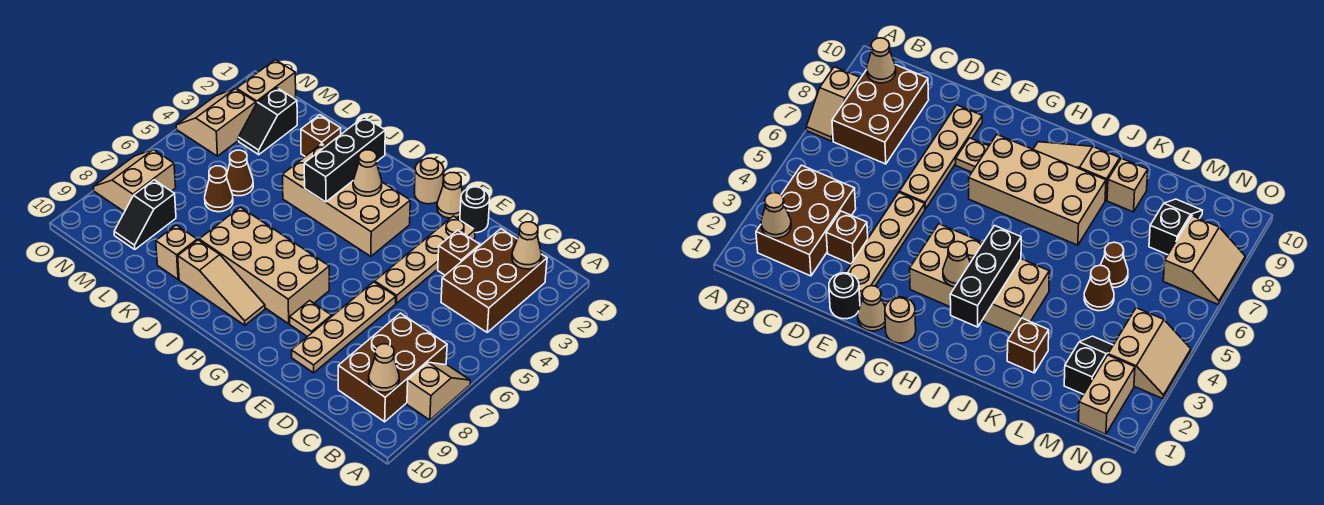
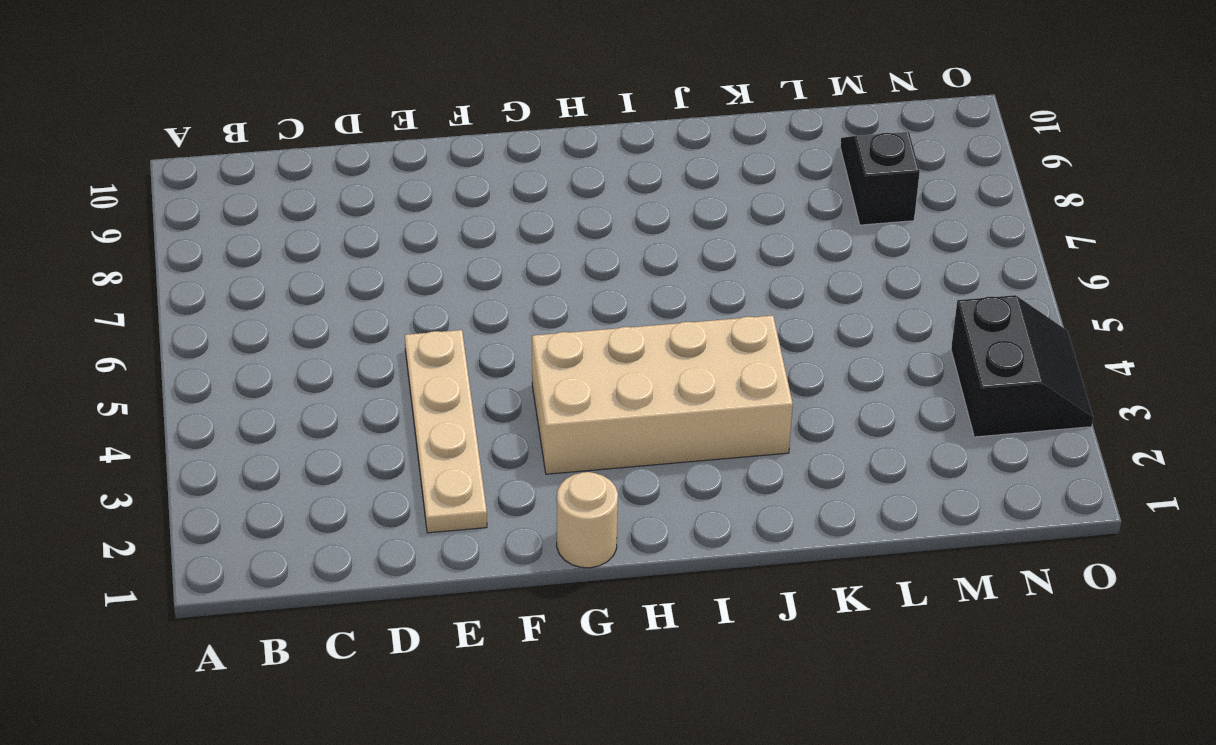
black 2x2 slope [951,295,1093,437] -> tan 2x2 slope [176,89,256,156]
none -> tan 1x2 slope [407,362,470,420]
none -> brown 2x3 brick [441,229,547,332]
none -> brown 2x3 brick [338,313,447,422]

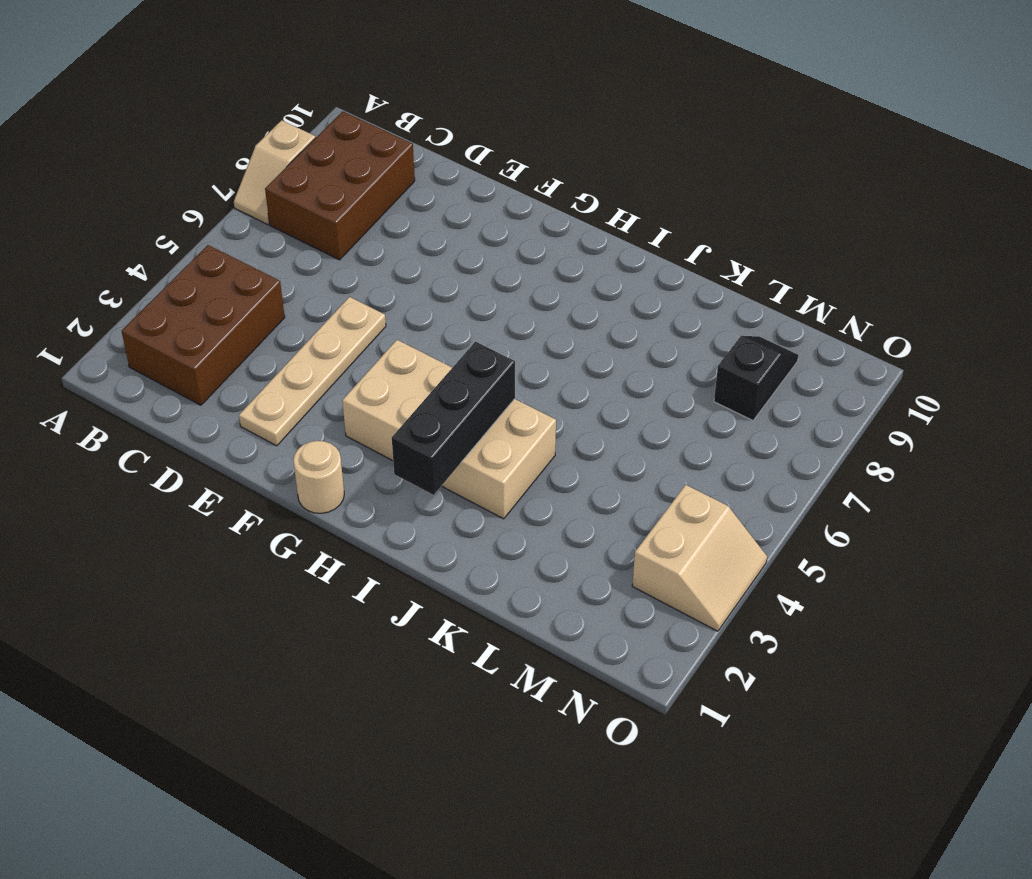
none -> brown 1x1 brick [438,230,480,275]
none -> black 1x1 round brick [460,187,490,233]
none -> tan 1x4 plate [292,282,396,373]

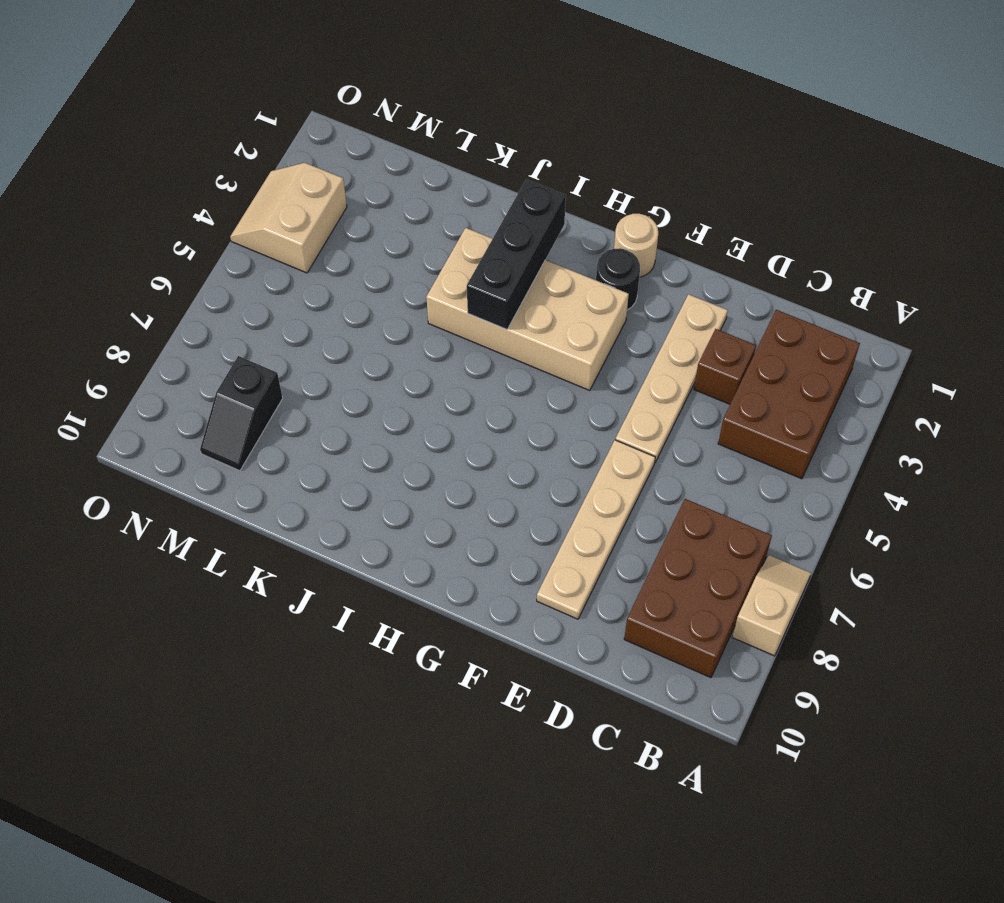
black 1x1 round brick [596,248,640,310] -> black 1x1 round brick moved to [460,187,490,233]
none -> tan 1x1 cone [437,173,463,218]
none -> tan 1x1 plate [290,301,332,337]
none -> tan 2x4 brick [199,207,329,324]

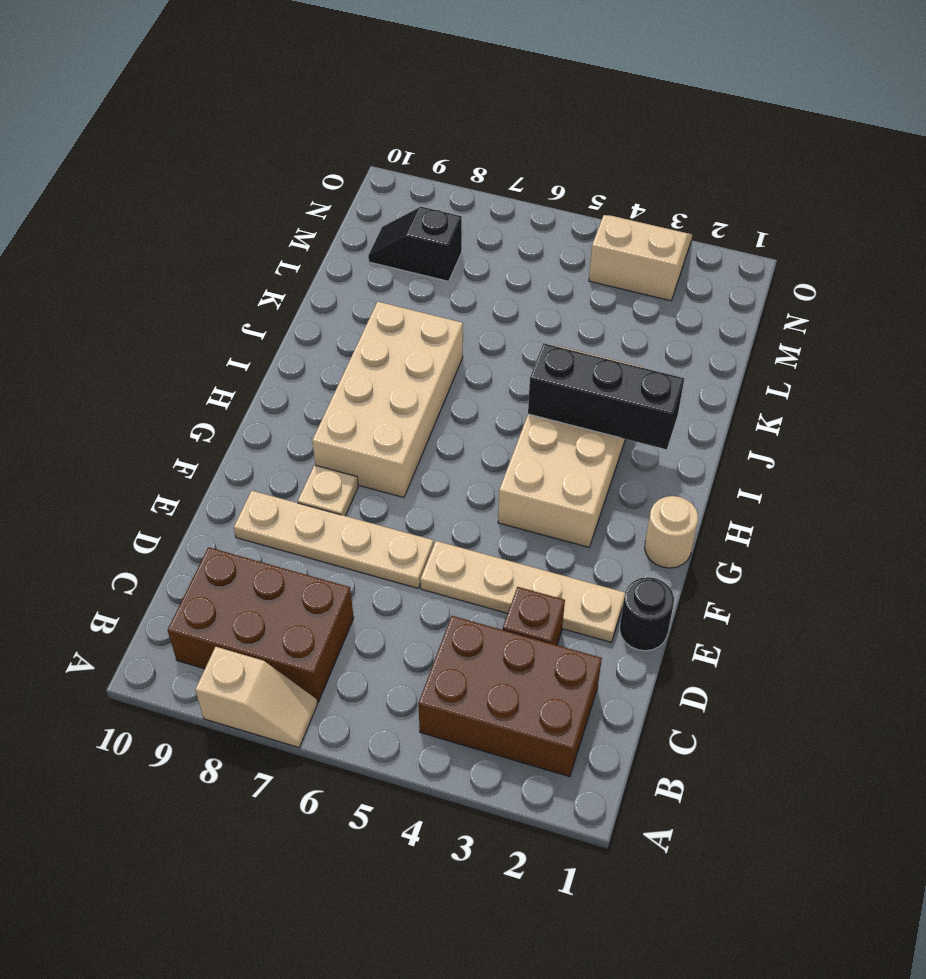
none -> tan 1x1 cone [437,173,463,218]
none -> tan 1x3 slope [178,240,265,325]
none -> brown 1x1 brick [301,115,341,156]

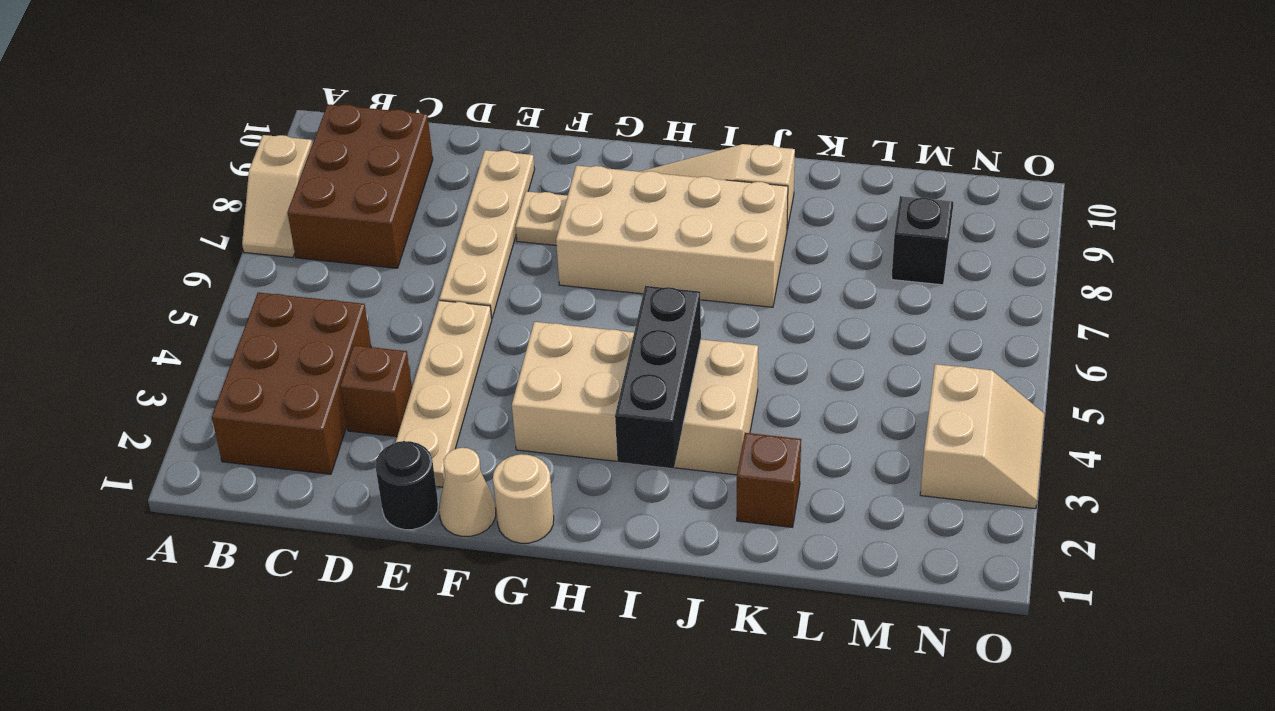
none -> tan 1x1 brick [156,225,197,279]
none -> brown 1x1 cone [227,150,253,196]
none -> brown 1x1 cone [205,166,233,212]

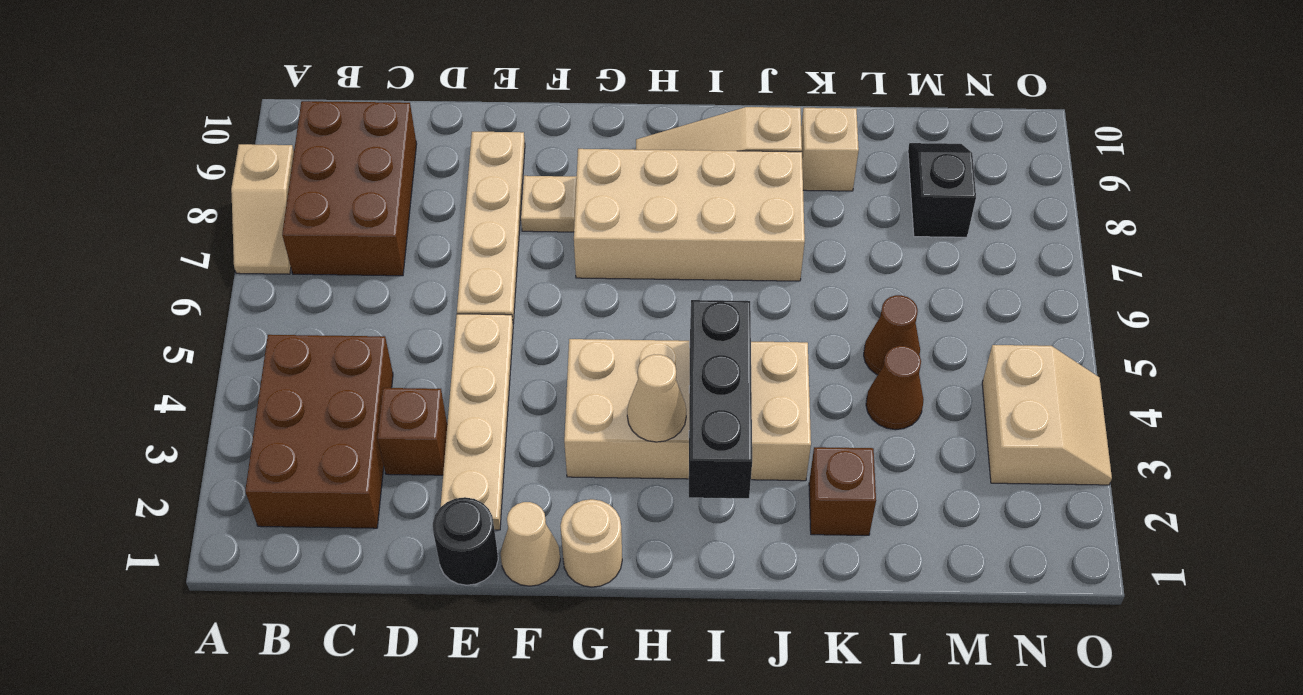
brown 1x1 cone [866,346,924,430] -> brown 1x1 cone moved to [205,166,233,212]
none -> black 1x2 slope [238,88,297,155]
none -> tan 1x2 brick [237,60,296,104]
none -> tan 2x2 slope [93,150,176,212]

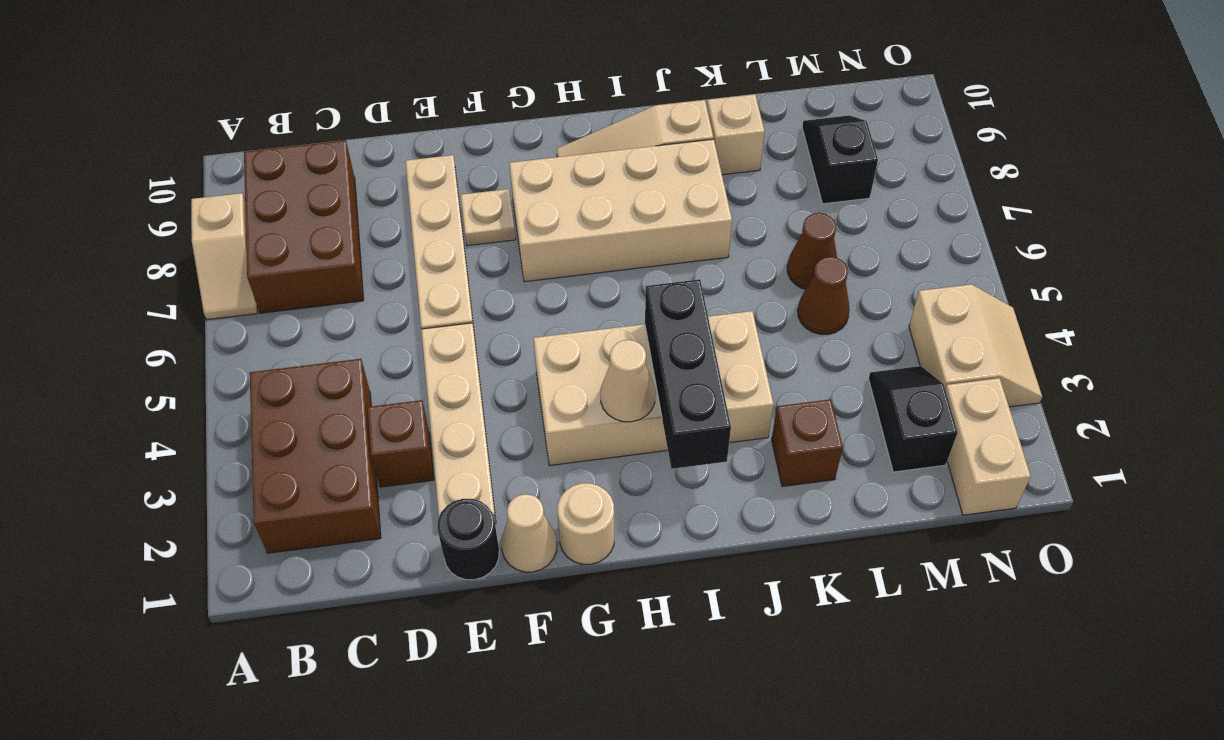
none -> tan 2x2 slope [93,150,176,212]
none -> tan 1x1 cone [512,222,542,269]
none -> tan 1x1 cone [369,344,399,392]

